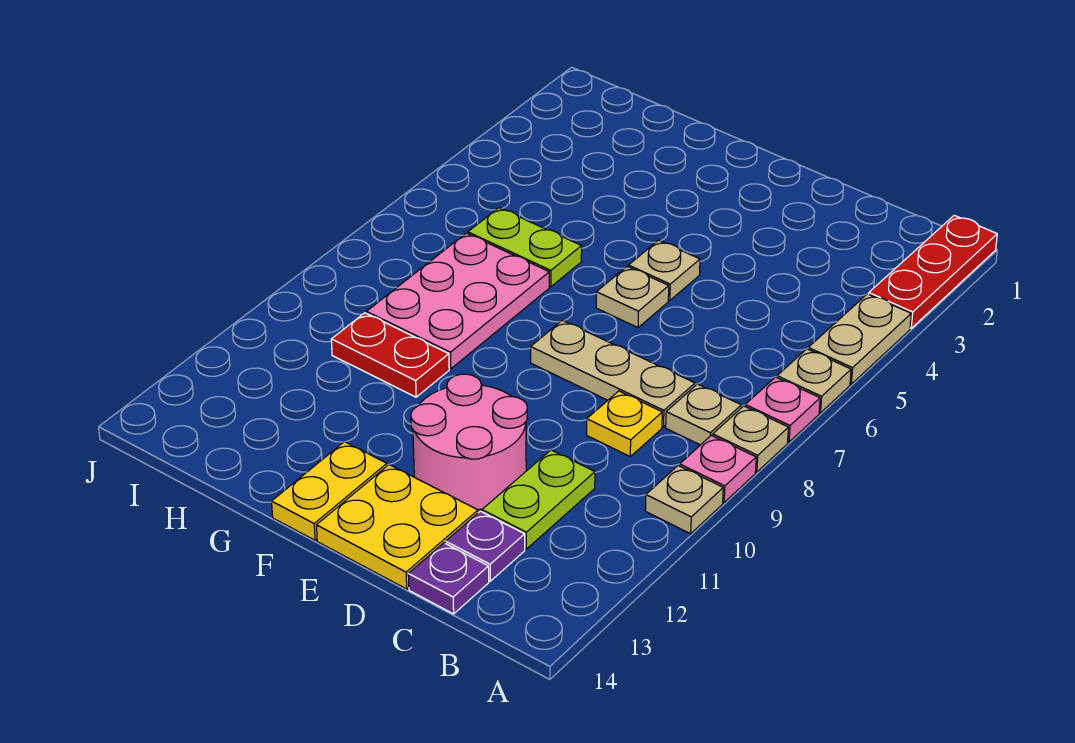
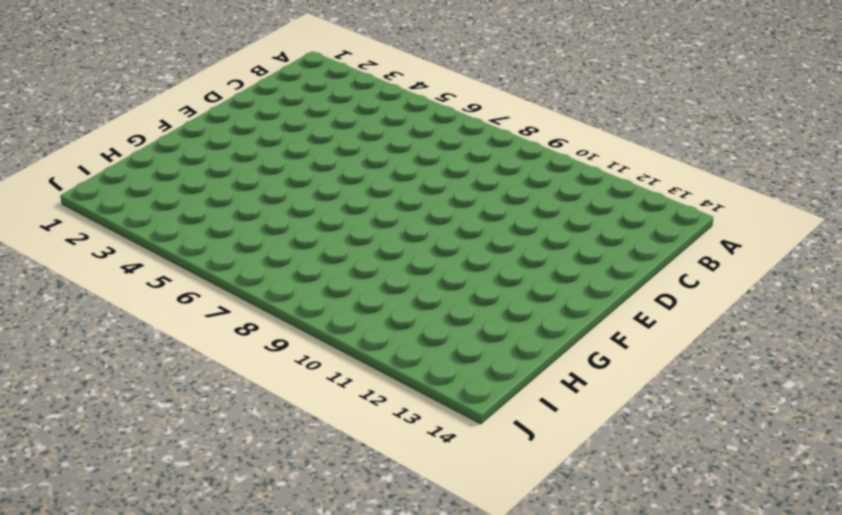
none -> red 1x3 plate [869,215,997,328]
none -> tan 1x2 plate [808,294,911,384]
none -> tan 1x1 plate [777,349,851,413]

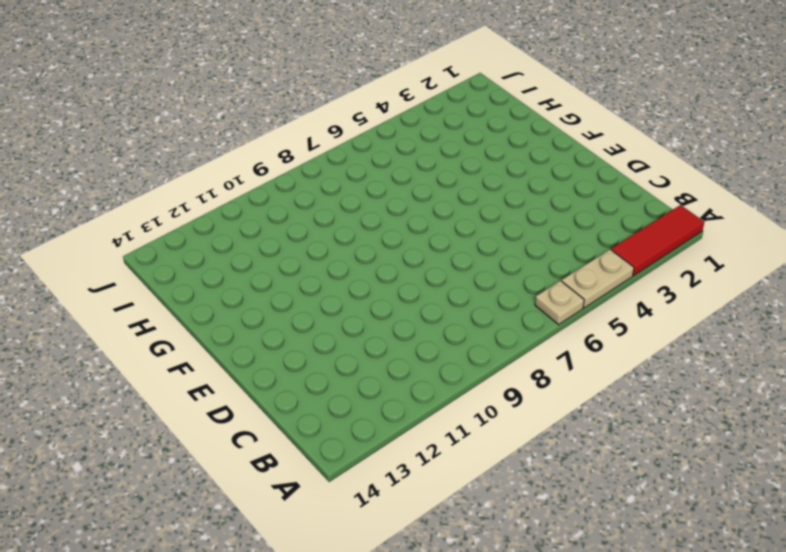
red 1x3 tile [611,205,704,276] -> red 1x3 plate [869,215,997,328]
none -> pink 1x1 plate [745,377,820,442]
none -> tan 1x1 plate [713,406,789,472]
none -> pink 1x1 plate [680,435,756,502]

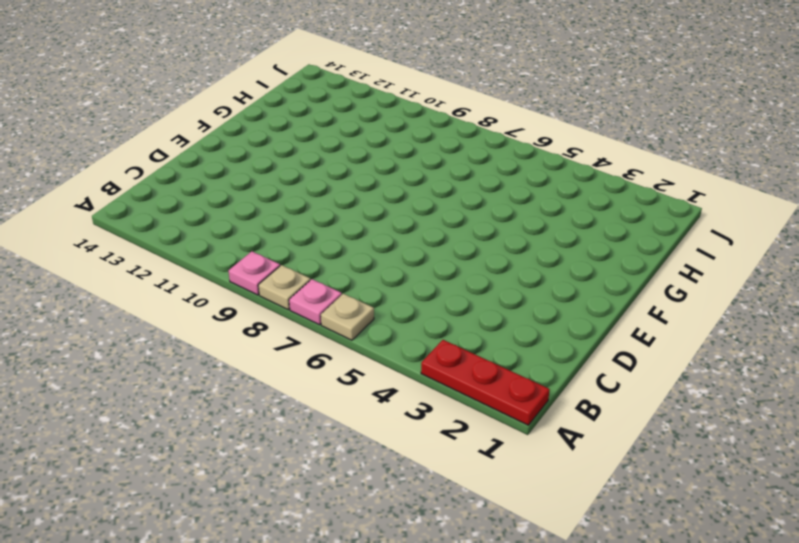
none -> tan 1x2 plate [808,294,911,384]
none -> tan 1x1 plate [645,466,723,534]
none -> tan 1x1 plate [666,384,741,445]

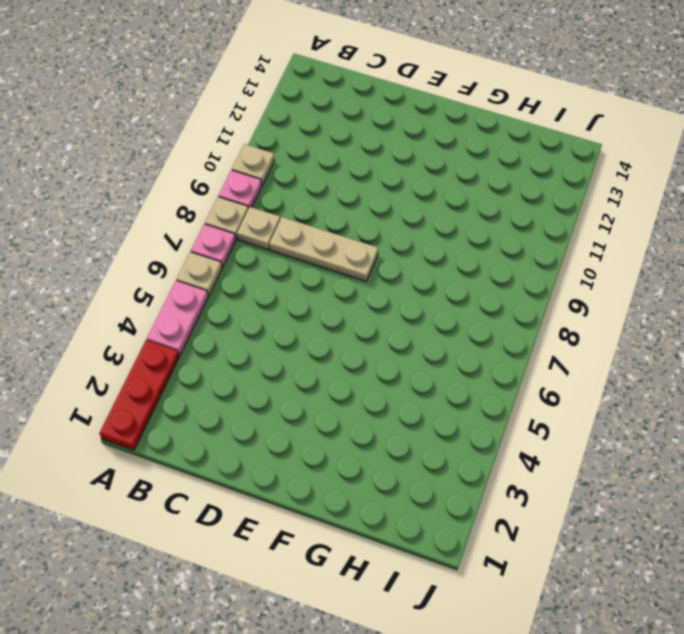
pink 1x2 plate [147,281,208,355] -> tan 1x2 plate [808,294,911,384]
none -> yellow 1x1 plate [587,391,662,456]
none -> lime 1x2 plate [482,450,595,549]
none -> purple 1x1 plate [446,511,525,581]

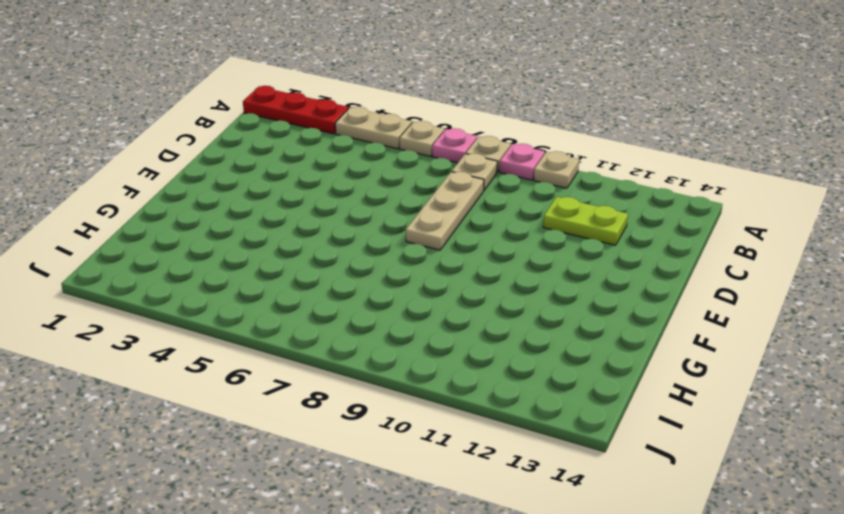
none -> yellow 1x1 plate [587,391,662,456]
none -> purple 1x1 plate [446,511,525,581]
none -> purple 1x1 plate [408,543,489,614]

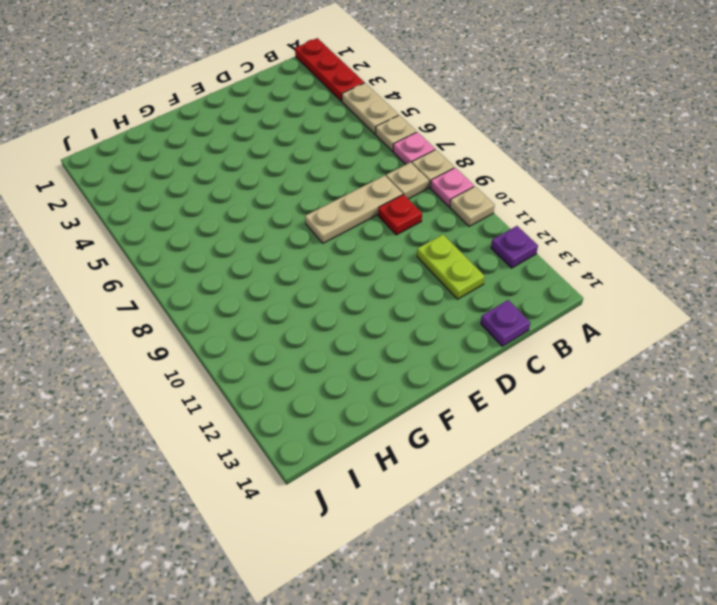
purple 1x1 plate [491,226,538,268] -> purple 1x1 plate moved to [446,511,525,581]
red 1x1 plate [378,194,422,235] -> yellow 1x1 plate [587,391,662,456]
none -> pink 2x2 round brick [411,374,527,510]
none -> yellow 2x2 plate [316,465,478,589]
none -> tan 1x1 plate [628,240,700,301]

